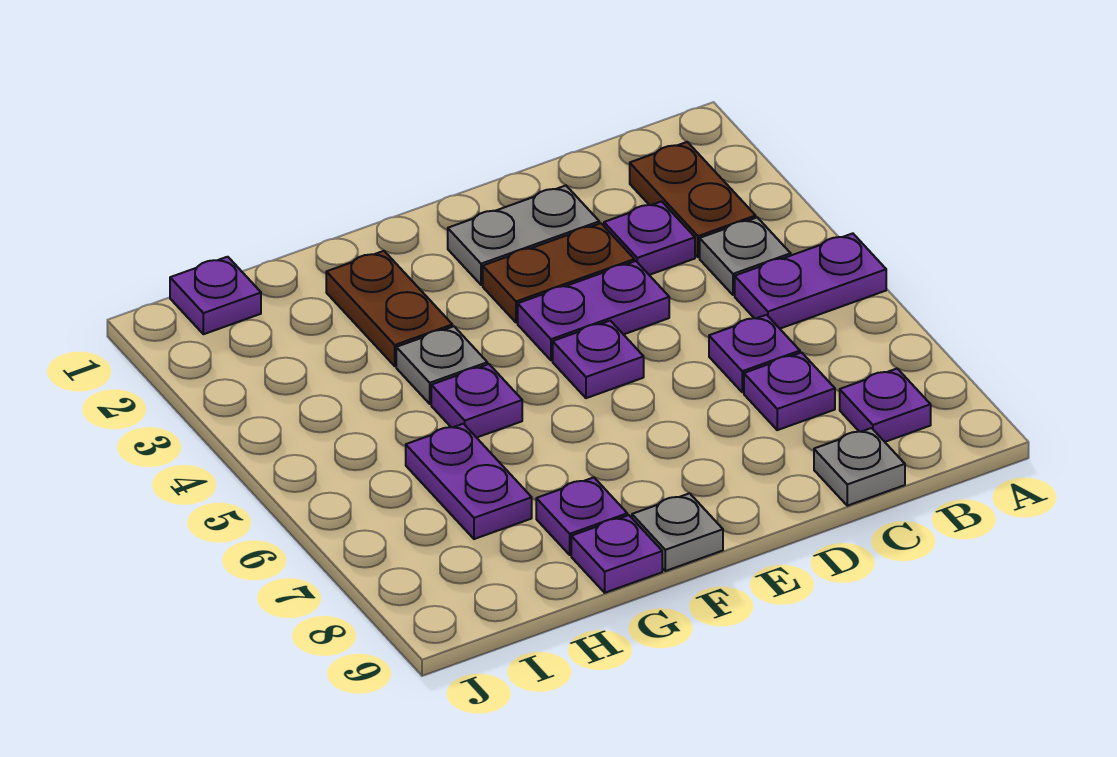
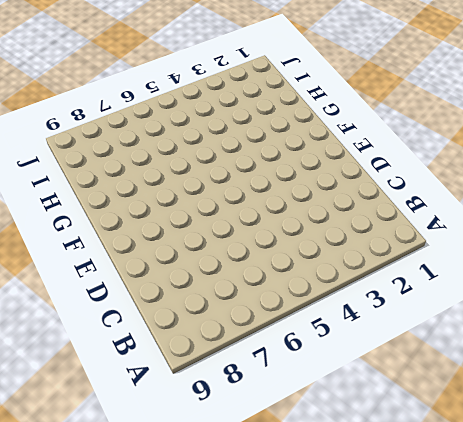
none -> purple 1x2 plate [735,233,886,328]
none -> brown 1x2 plate [630,142,756,257]
none -> grey 1x1 plate [700,217,791,295]

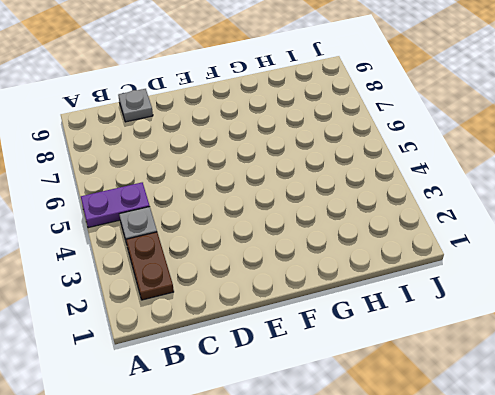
none -> purple 1x1 plate [840,369,931,442]
none -> purple 1x1 plate [604,201,695,275]
none -> purple 1x1 plate [709,315,800,392]

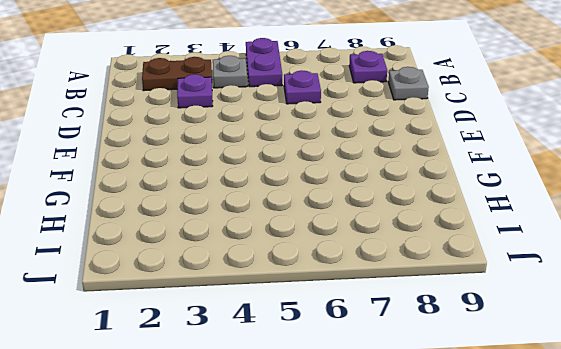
none -> purple 1x1 plate [744,352,835,430]
none -> grey 1x2 plate [448,186,599,285]
none -> brown 1x2 plate [483,223,634,323]

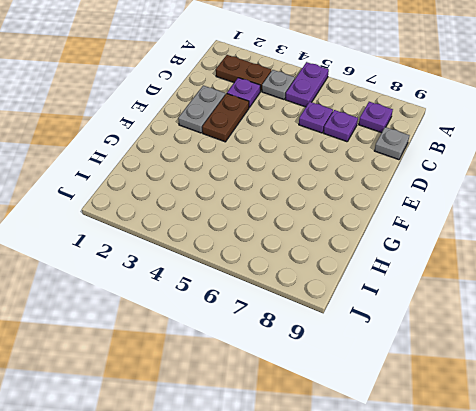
none -> purple 1x2 plate [518,261,669,360]
none -> purple 1x1 plate [553,321,644,398]
none -> grey 1x1 plate [632,493,723,571]

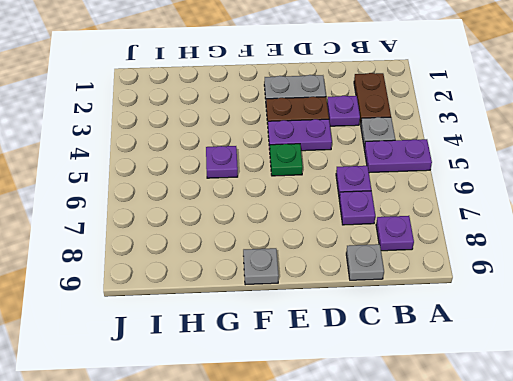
green 1x1 plate [270,144,303,176] -> purple 1x1 plate [553,321,644,398]
none -> brown 1x2 plate [326,251,452,366]
none -> grey 1x1 plate [396,326,487,404]
none -> purple 1x1 plate [536,477,627,555]

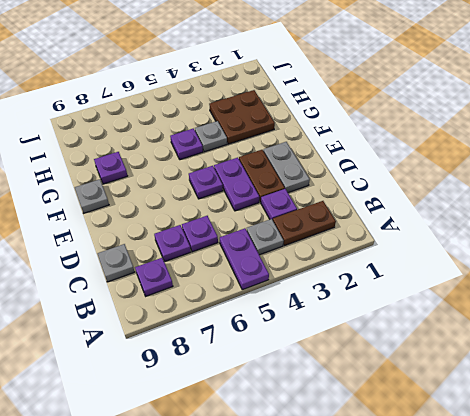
brown 2x2 plate [209,90,275,144] -> brown 1x2 plate [326,251,452,366]
none -> purple 1x1 plate [571,515,662,593]
none -> purple 1x2 plate [406,424,532,539]
none -> purple 1x1 plate [170,257,261,334]

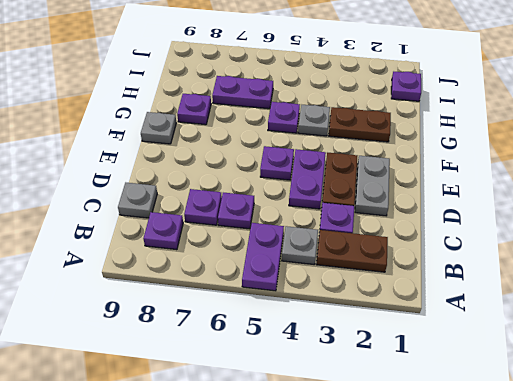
none -> purple 1x1 plate [571,515,662,593]

